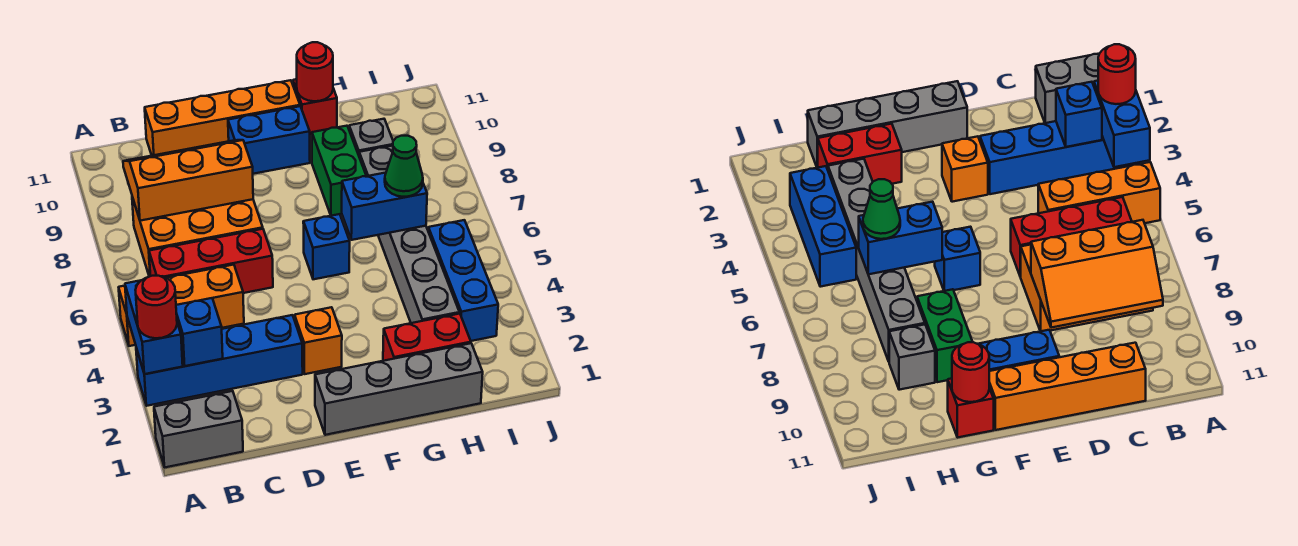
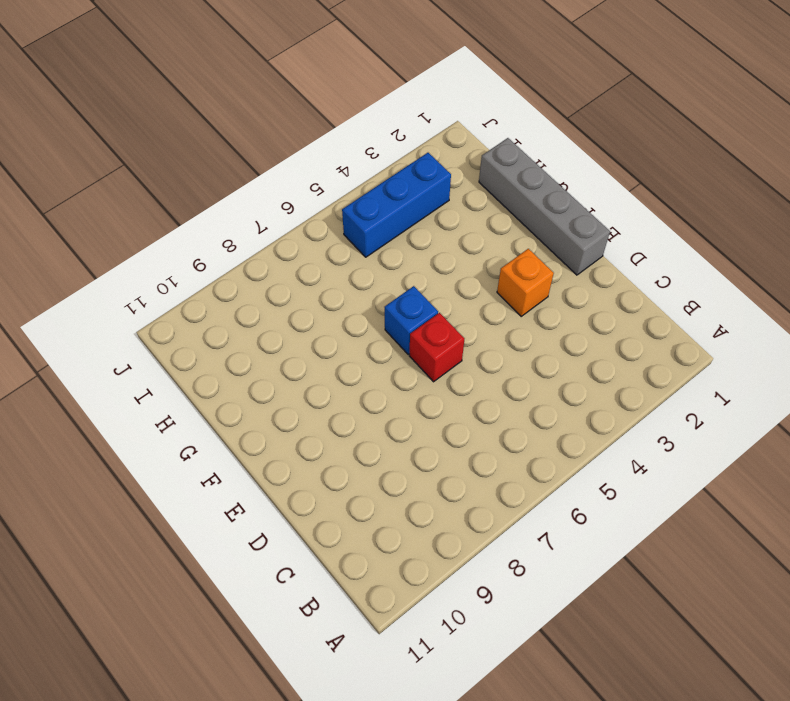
red 1x1 brick [410,313,464,382] -> red 1x1 brick moved to [293,79,337,135]
none -> grey 1x2 brick [154,391,243,467]
none -> blue 1x4 brick [136,315,303,406]
none -> orange 1x3 brick [119,265,244,346]

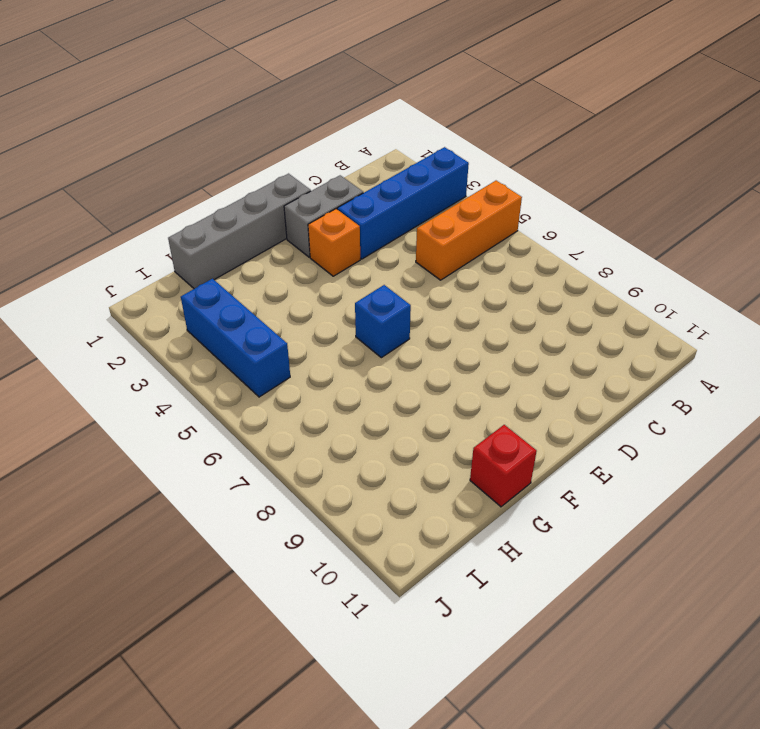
grey 1x2 brick [284,175,363,257] -> grey 1x2 brick moved to [154,391,243,467]
none -> red 1x3 brick [149,229,273,293]
none -> orange 2x3 brick [132,197,263,277]
none -> orange 1x4 brick [145,80,300,156]

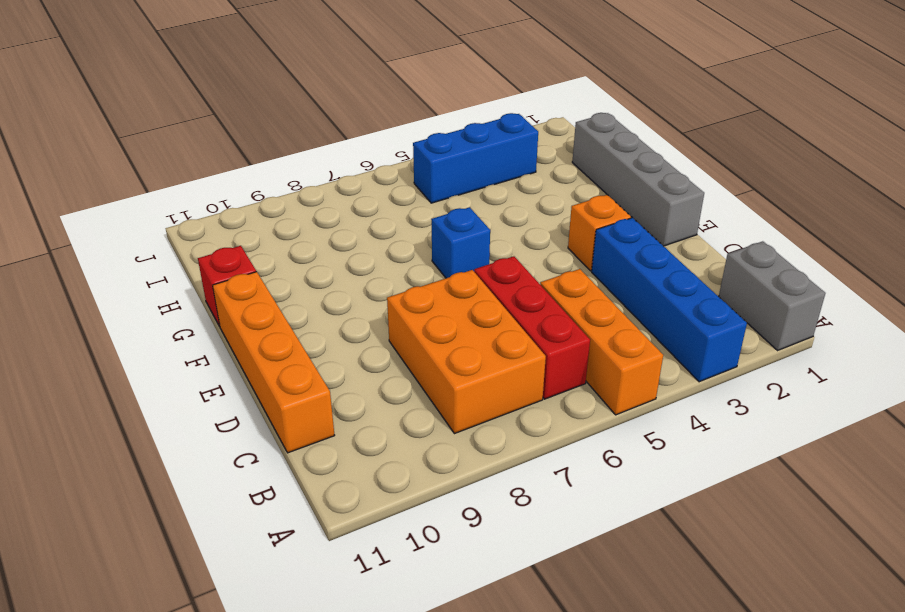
none -> blue 1x2 brick [228,106,310,174]
none -> red 1x2 brick [383,314,471,361]
none -> green 1x2 brick [312,126,366,216]

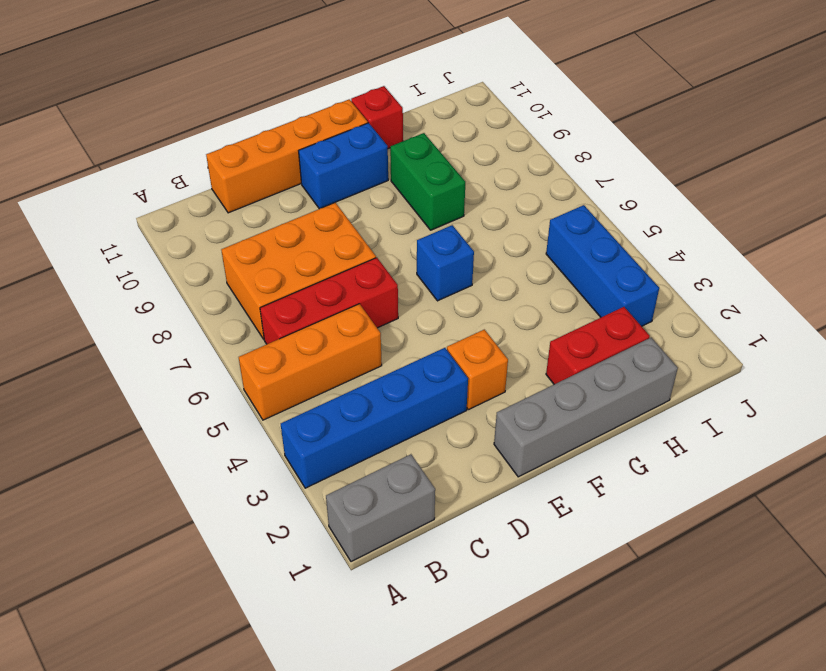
none -> grey 1x6 brick [359,146,459,323]
none -> grey 1x1 brick [349,119,393,155]
none -> blue 1x2 brick [125,276,183,374]

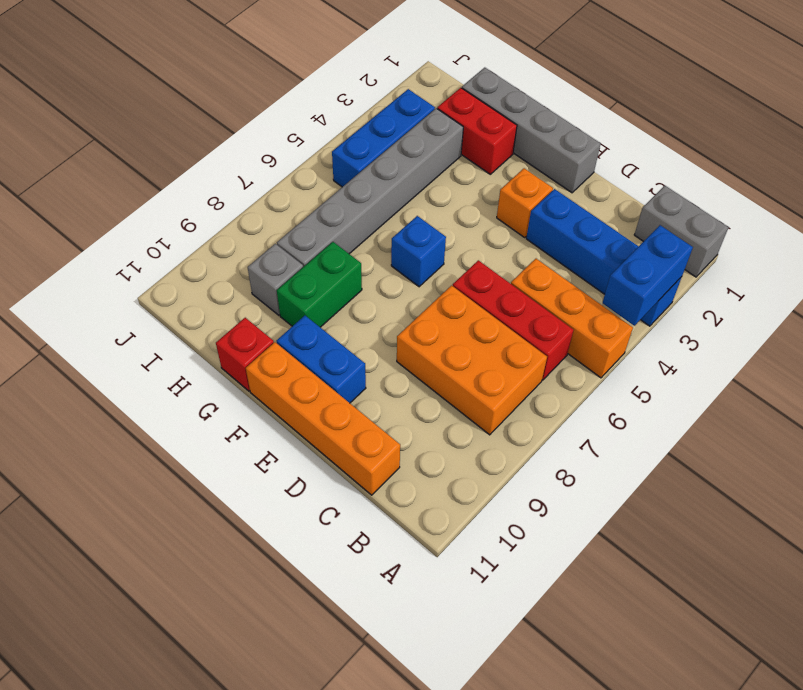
none -> blue 1x1 brick [176,298,223,366]
none -> orange 2x3 slope [123,140,253,221]
none -> blue 1x2 brick [342,173,427,240]

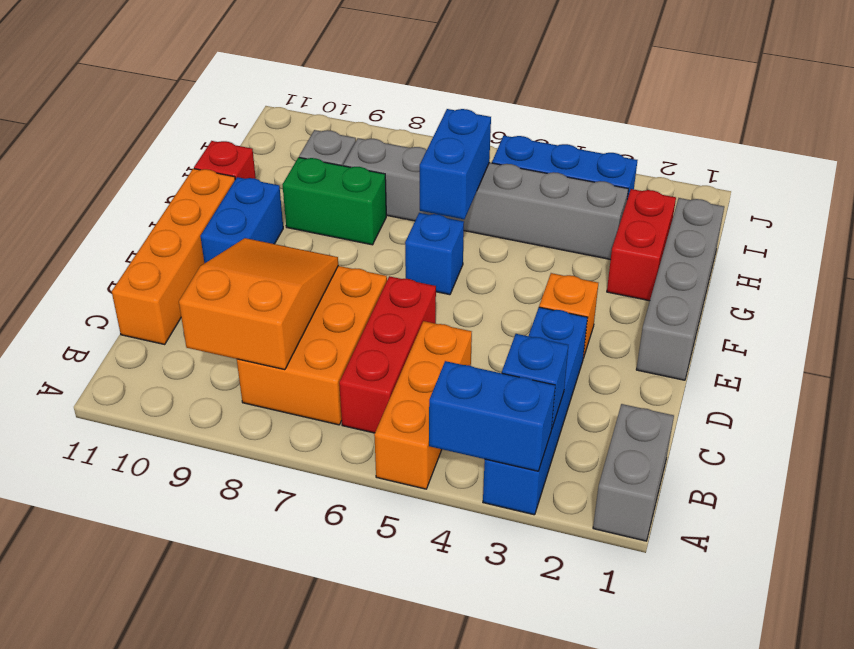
orange 2x3 slope [179,238,338,370] -> orange 2x3 slope turned to [123,140,253,221]
none -> red 1x1 round brick [297,42,333,101]
none -> red 1x1 round brick [136,276,177,338]
none -> green 1x1 cone [385,136,423,197]

